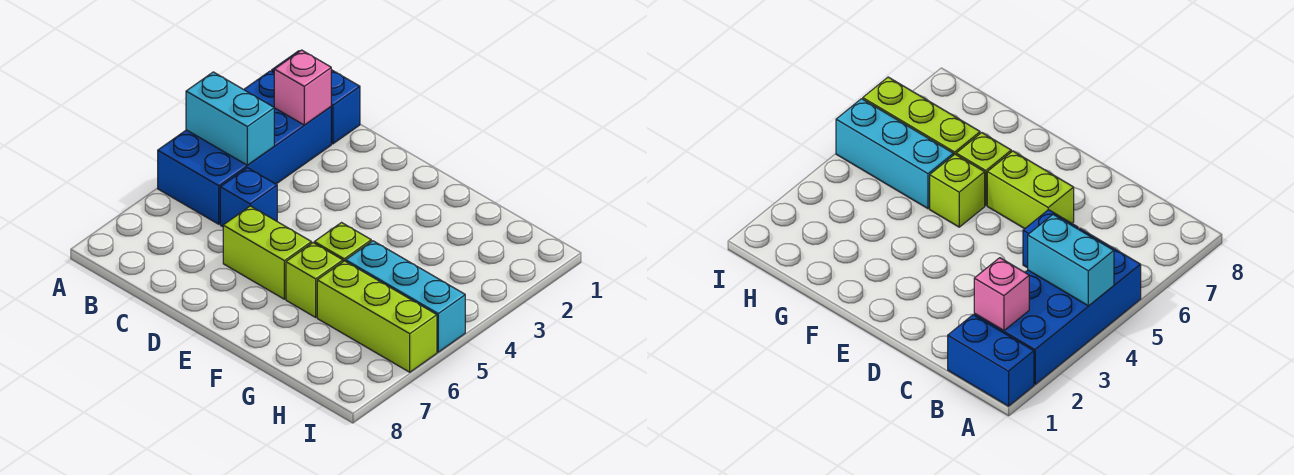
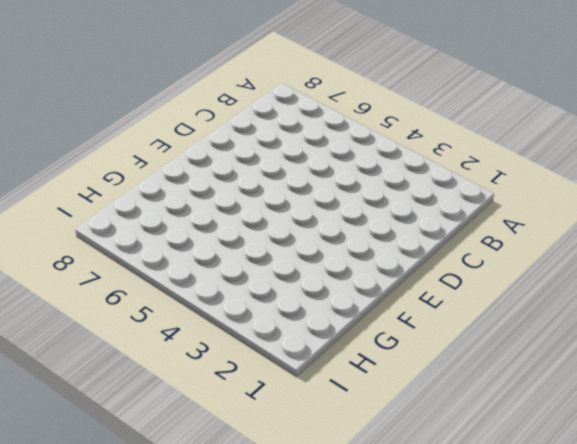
none -> blue 1x2 brick [272,51,360,144]
none -> blue 2x4 brick [158,71,331,224]

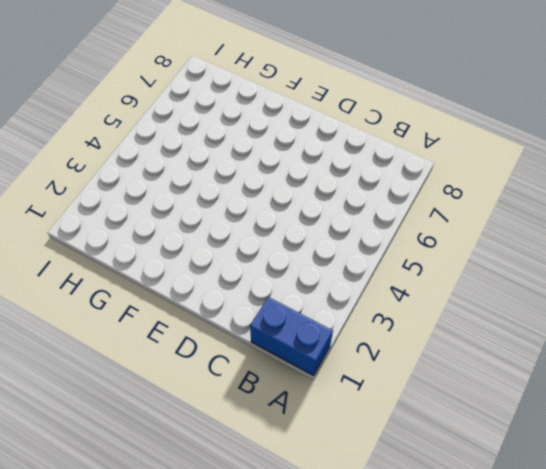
none -> blue 2x4 brick [158,71,331,224]
none -> blue 1x1 brick [220,168,277,227]

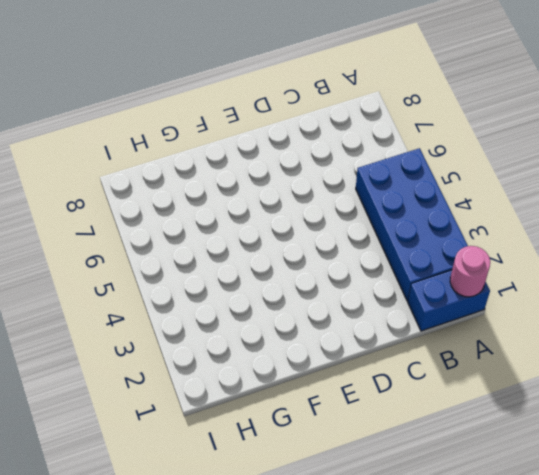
pink 1x1 round brick [450,246,490,297] -> none
none -> blue 1x1 brick [220,168,277,227]
none -> lime 1x2 brick [223,206,312,299]

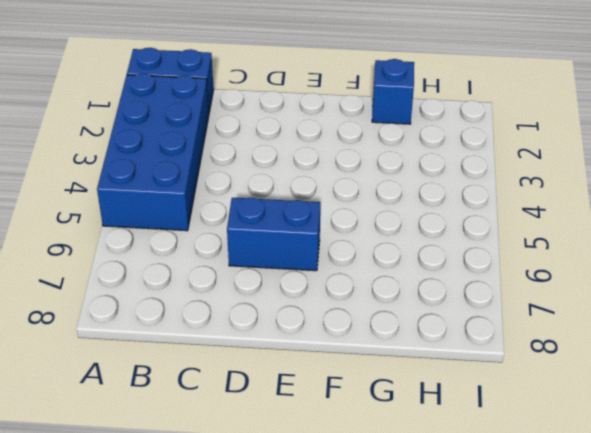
blue 1x2 brick [227,198,320,271] -> lime 1x2 brick [223,206,312,299]
blue 1x1 brick [372,59,414,124] -> blue 1x1 brick moved to [220,168,277,227]
none -> lime 1x1 brick [314,223,371,261]
none -> lime 1x1 brick [286,243,343,317]

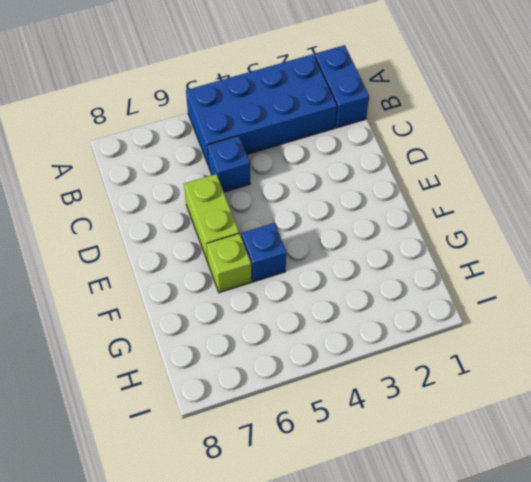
blue 1x1 brick [241,223,286,282] -> lime 1x1 brick [314,223,371,261]
none -> cyan 1x3 brick [346,241,465,352]
none -> lime 1x3 brick [317,261,437,372]

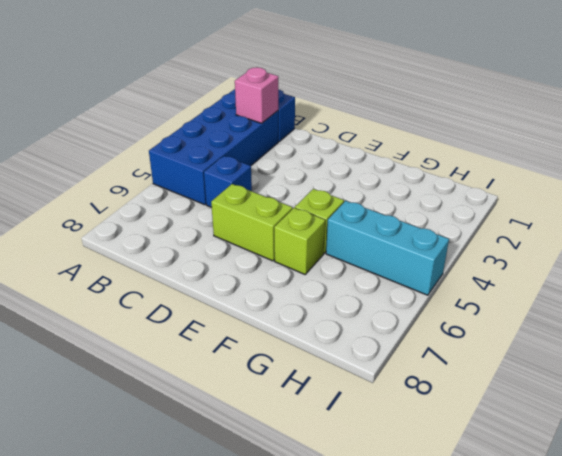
none -> lime 1x3 brick [317,261,437,372]
none -> cyan 1x2 brick [186,72,274,165]

